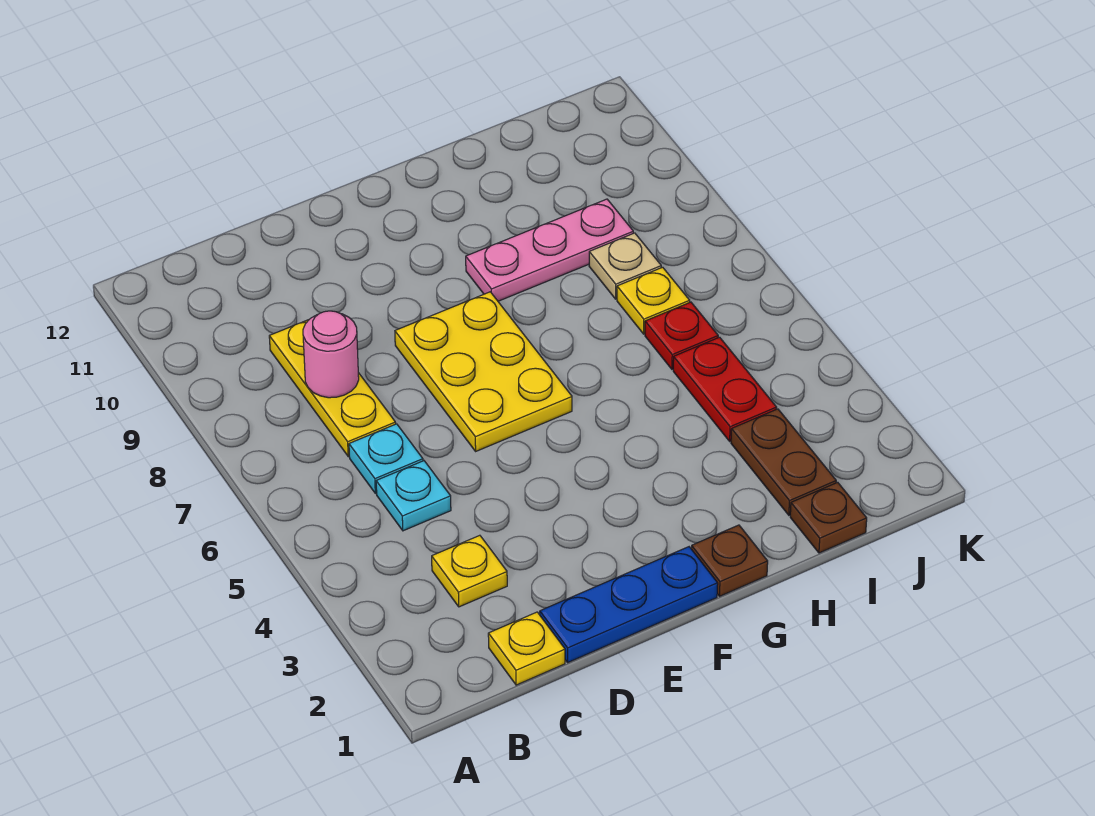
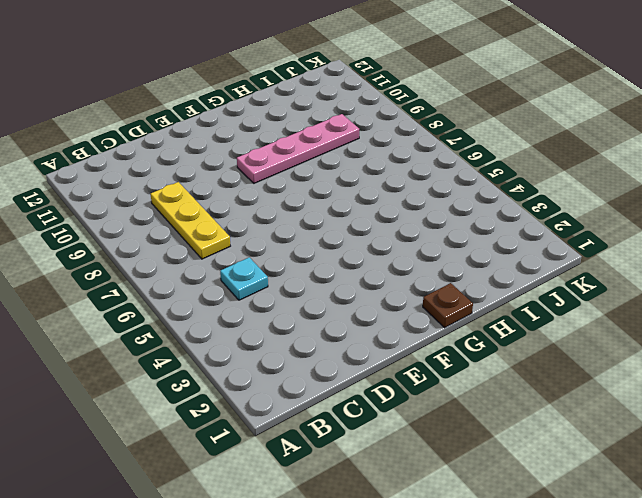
pink 1x4 plate [237,114,359,183] -> pink 1x3 plate [466,199,633,301]
none -> yellow 1x1 plate [488,612,565,685]
none -> yellow 1x1 plate [432,535,507,607]
none -> cyan 1x1 plate [349,424,423,493]

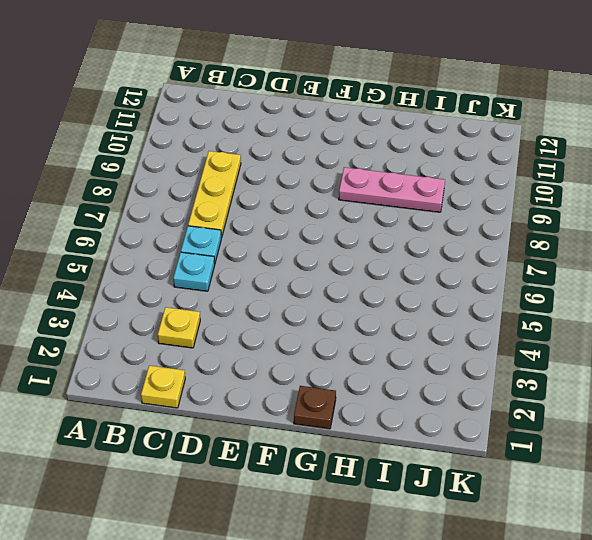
none -> blue 1x3 plate [540,547,718,662]
none -> yellow 2x3 plate [395,292,572,451]
none -> brown 1x1 plate [790,482,867,553]

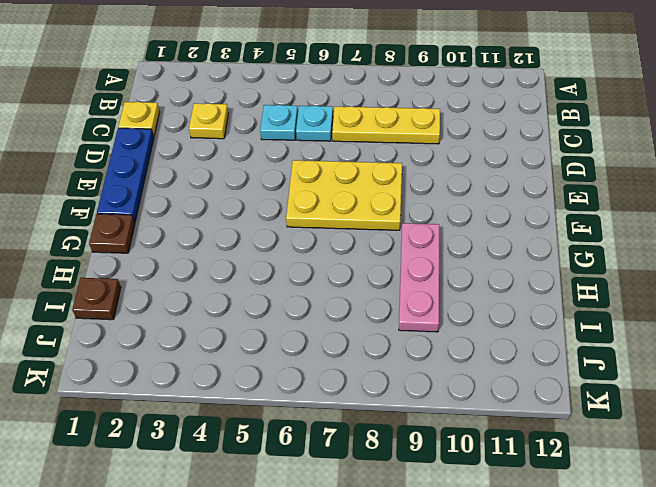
none -> brown 1x2 plate [731,409,836,515]
none -> red 1x2 plate [673,337,777,441]
none -> red 1x1 plate [645,302,718,369]

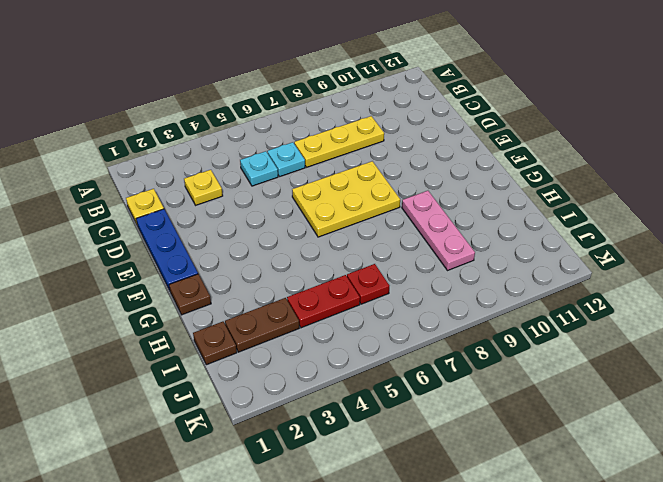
none -> yellow 1x1 plate [617,267,690,334]
none -> tan 1x1 plate [589,233,661,299]
none -> pink 1x1 round brick [303,311,359,398]

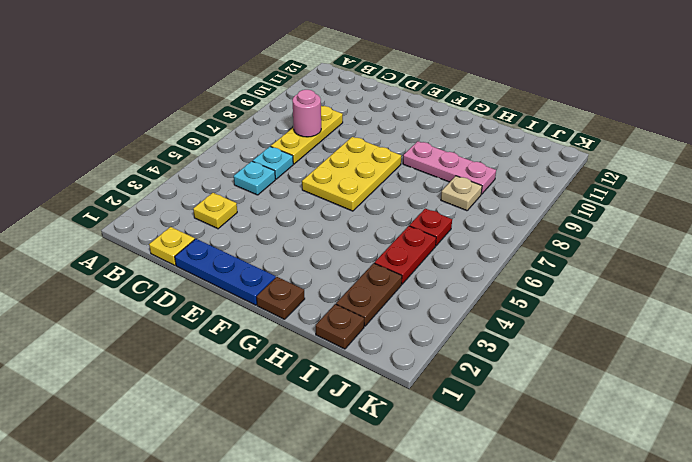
none -> yellow 1x1 plate [617,267,690,334]

